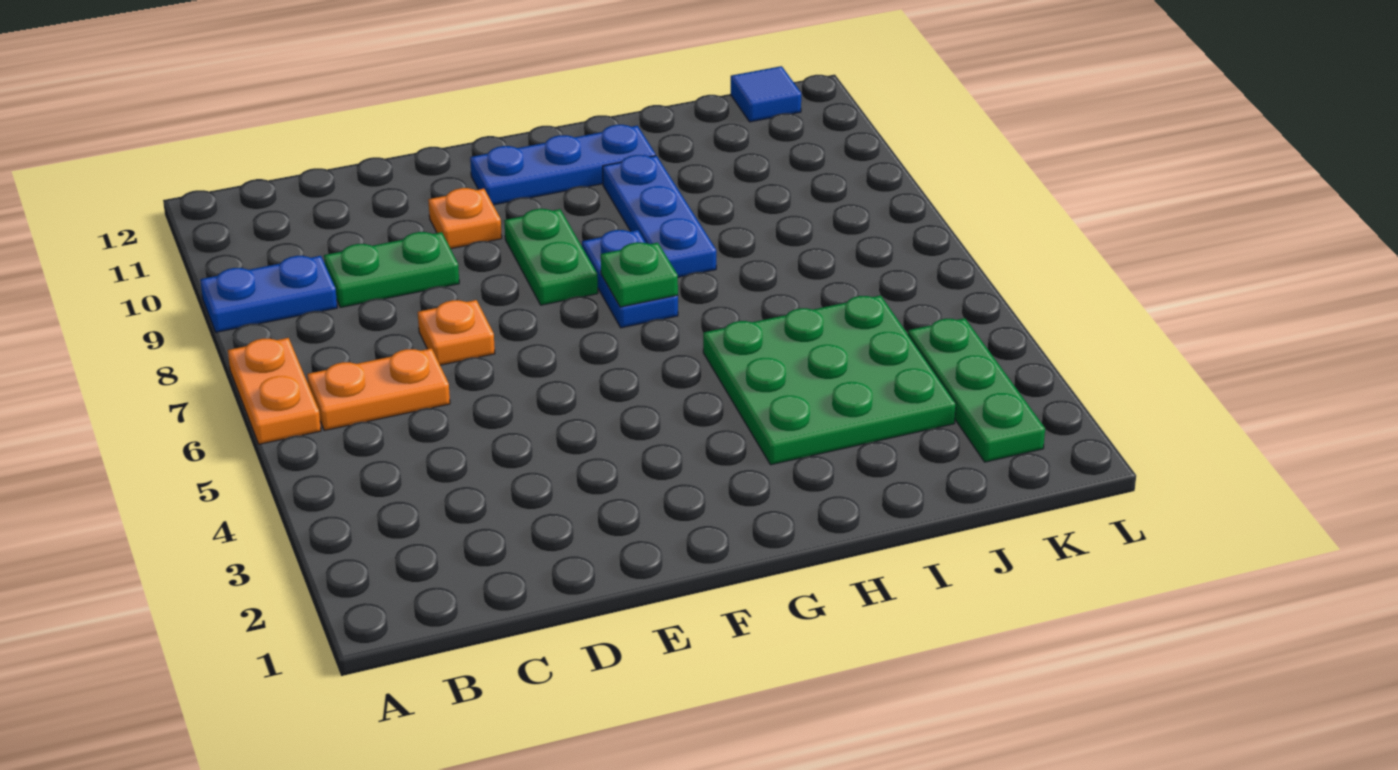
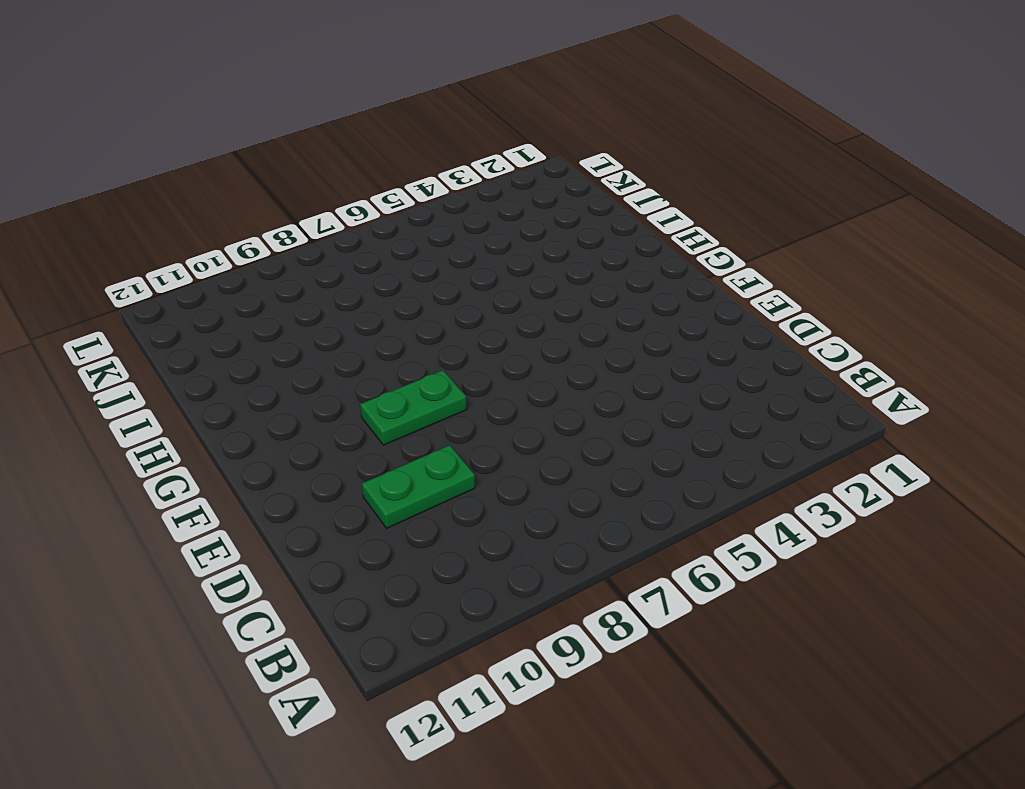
green 1x2 plate [362,445,475,528] -> green 1x2 plate turned to [324,232,459,307]
none -> orange 1x2 plate [228,338,321,444]
none -> blue 1x2 plate [200,256,337,332]
none -> orange 1x2 plate [307,348,450,431]

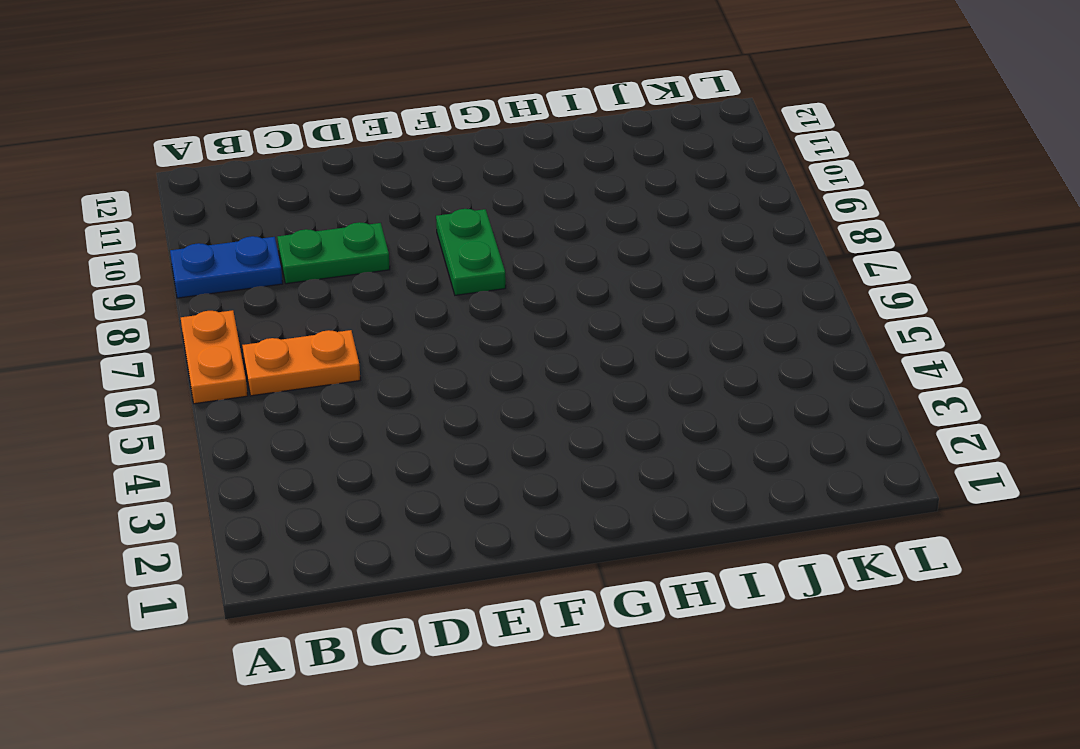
none -> orange 1x1 plate [418,300,495,365]
none -> orange 1x1 plate [428,188,502,249]
none -> blue 1x3 plate [470,125,656,205]

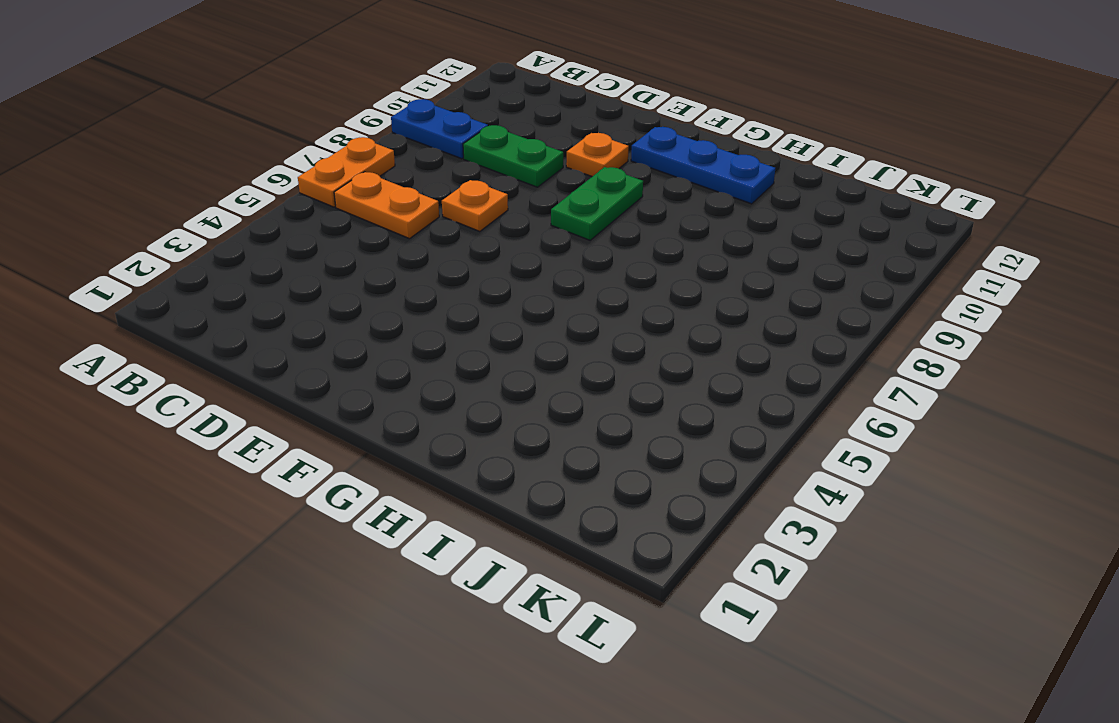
none -> blue 1x2 plate [582,230,678,328]
none -> green 3x3 plate [703,295,956,465]
none -> blue 1x3 plate [603,155,716,277]

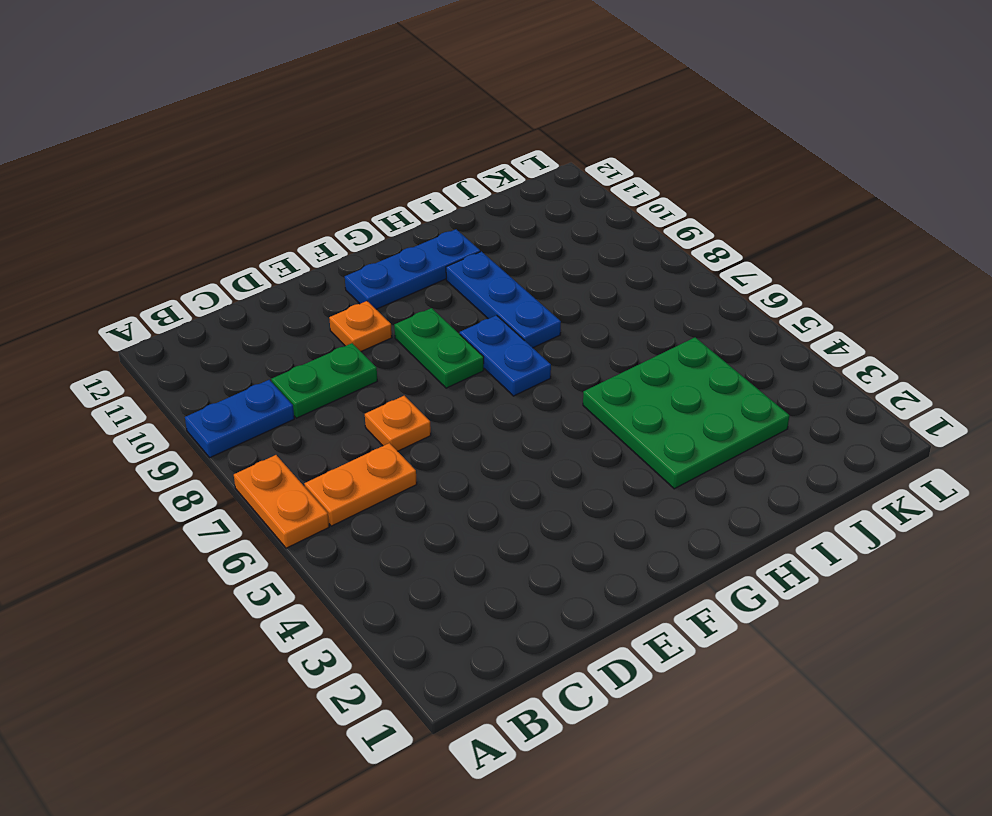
none -> green 1x3 plate [908,318,1045,462]
none -> blue 1x1 tile [731,66,801,122]
none -> green 1x1 plate [601,242,678,307]

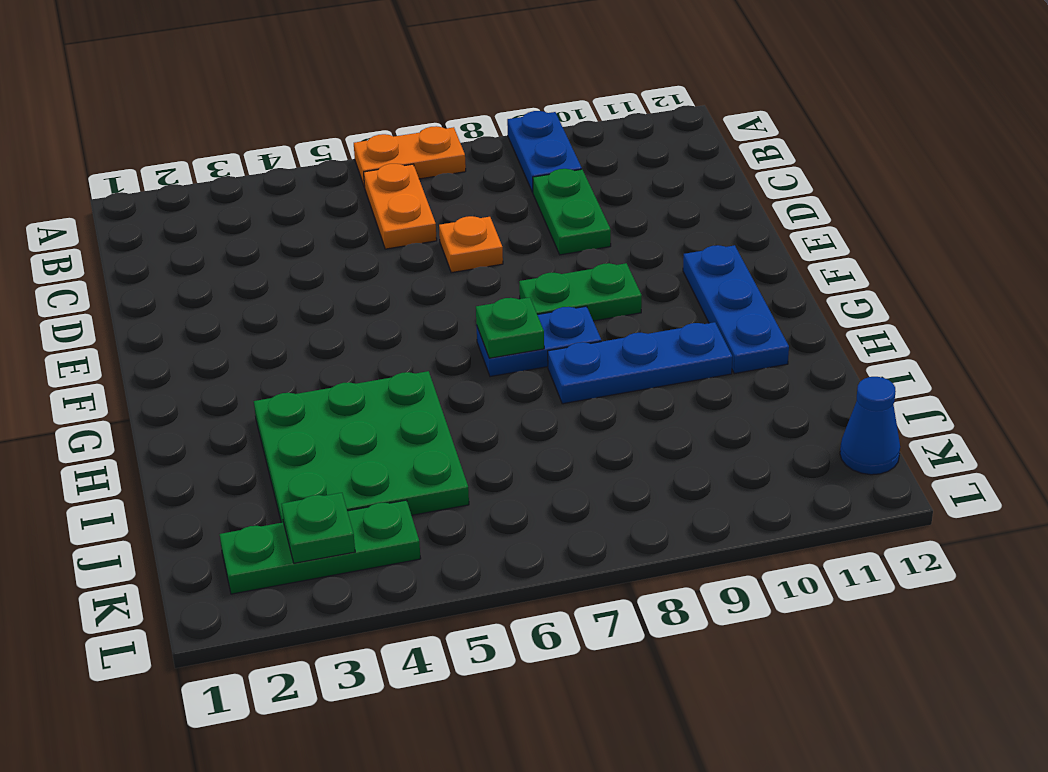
green 1x1 plate [281,493,355,563] -> none
blue 1x1 cone [840,377,900,475] -> blue 1x1 tile [731,66,801,122]
none -> orange 1x1 plate [428,188,502,249]

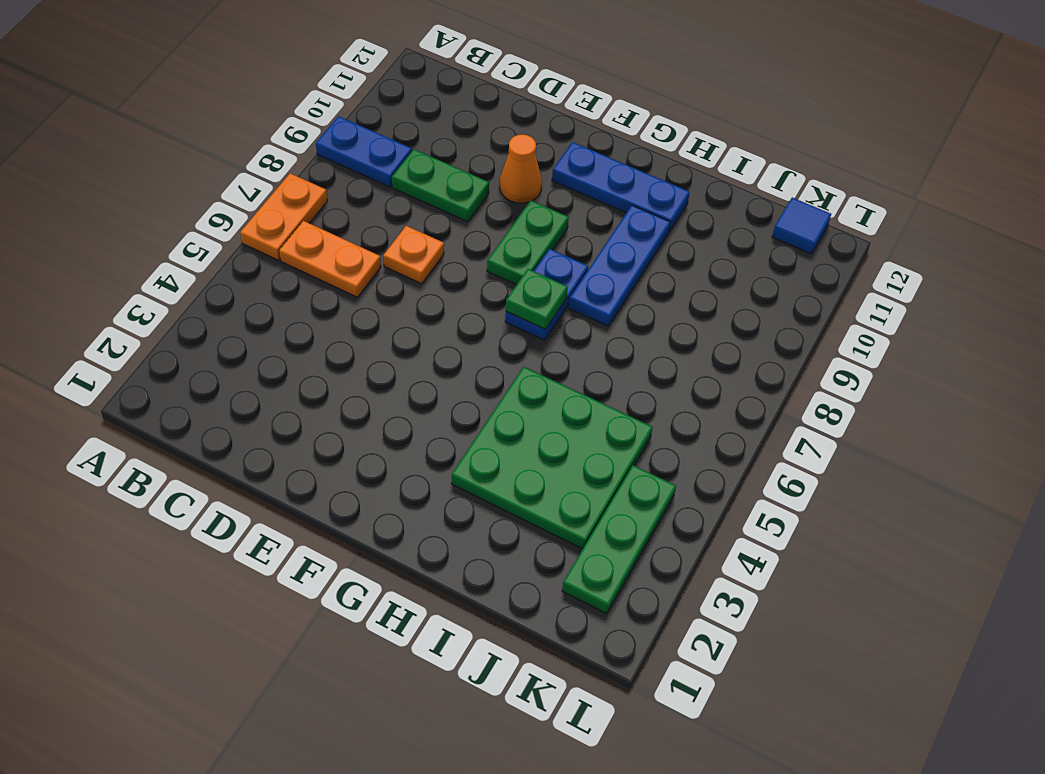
orange 1x1 cone [500,134,542,203] -> orange 1x1 plate [428,188,502,249]

